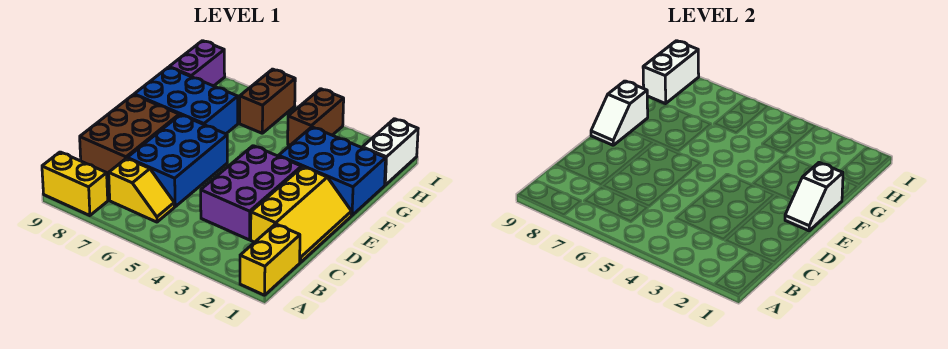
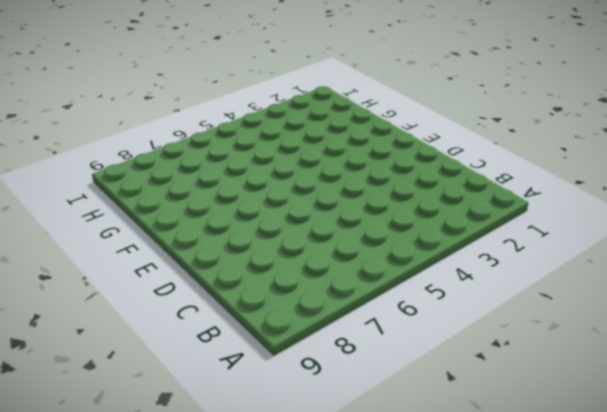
none -> yellow 1x2 brick [240,224,300,295]
none -> yellow 1x2 brick [42,152,108,216]
none -> yellow 1x2 slope [109,158,174,222]

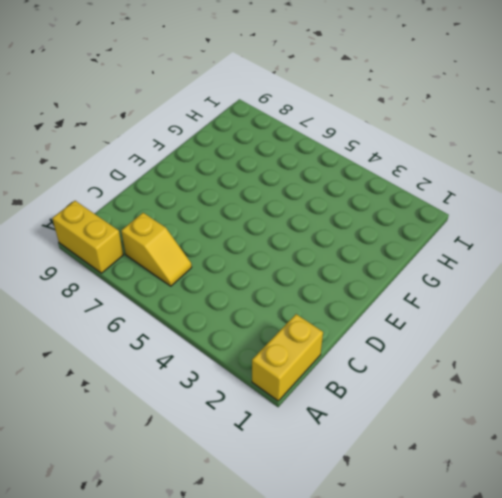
none -> yellow 2x3 slope [251,167,351,262]
none -> purple 2x3 brick [201,146,302,240]
none -> blue 2x3 brick [127,115,227,207]

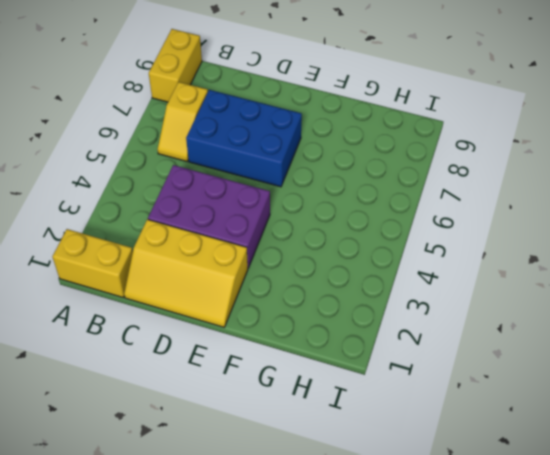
none -> brown 2x3 brick [80,95,179,177]
none -> blue 2x3 brick [279,127,386,215]
none -> blue 2x3 brick [134,67,238,134]

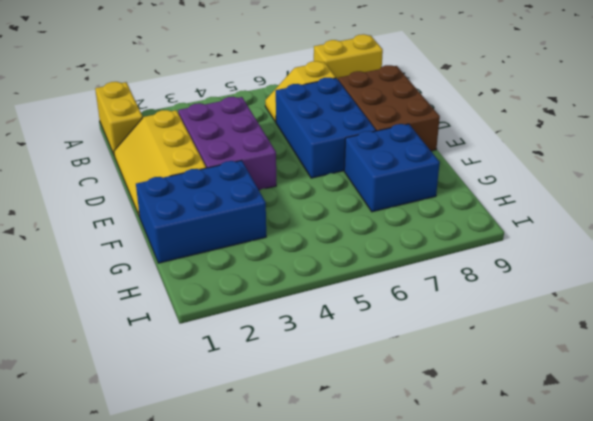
blue 2x2 brick [344,124,440,212] -> blue 2x3 brick [134,67,238,134]
none -> white 1x2 brick [362,119,418,185]
none -> brown 1x2 brick [288,89,344,145]
none -> brown 1x2 brick [240,69,295,133]

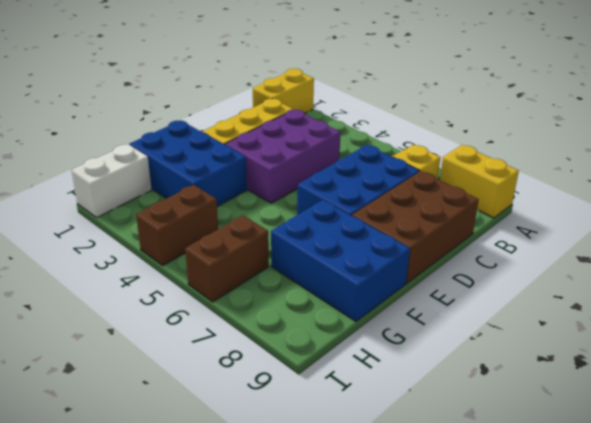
none -> purple 1x2 brick [169,41,225,86]
none -> white 1x2 slope [785,163,843,231]
none -> white 1x2 slope [591,81,648,145]

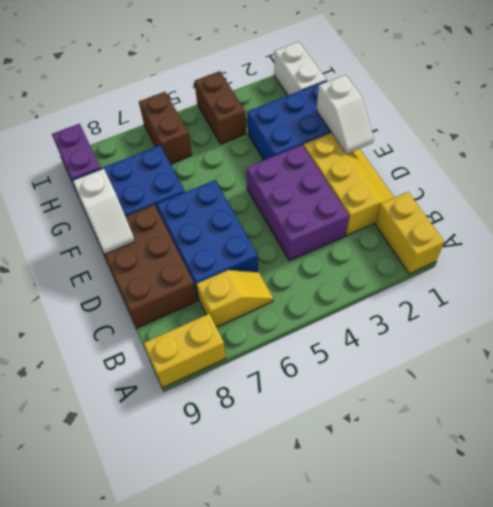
none -> white 1x2 brick [643,41,699,104]

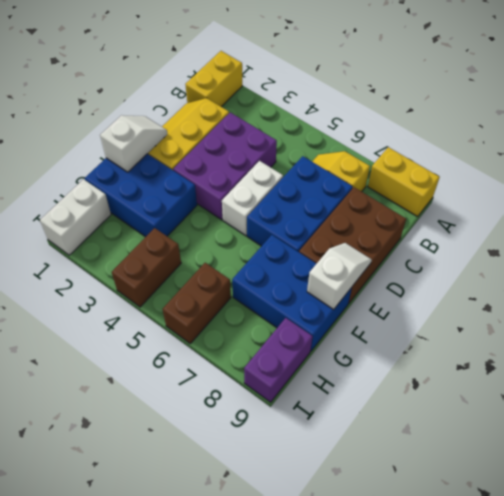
white 1x2 brick [222,161,283,236] -> white 1x2 brick moved to [643,41,699,104]

